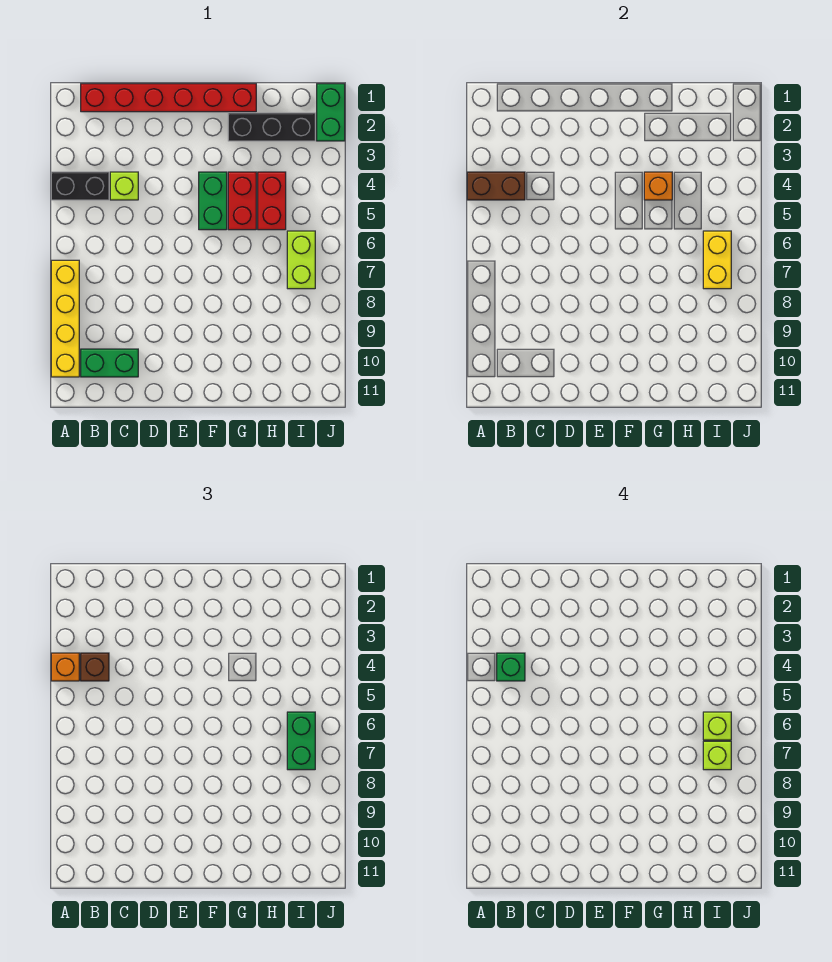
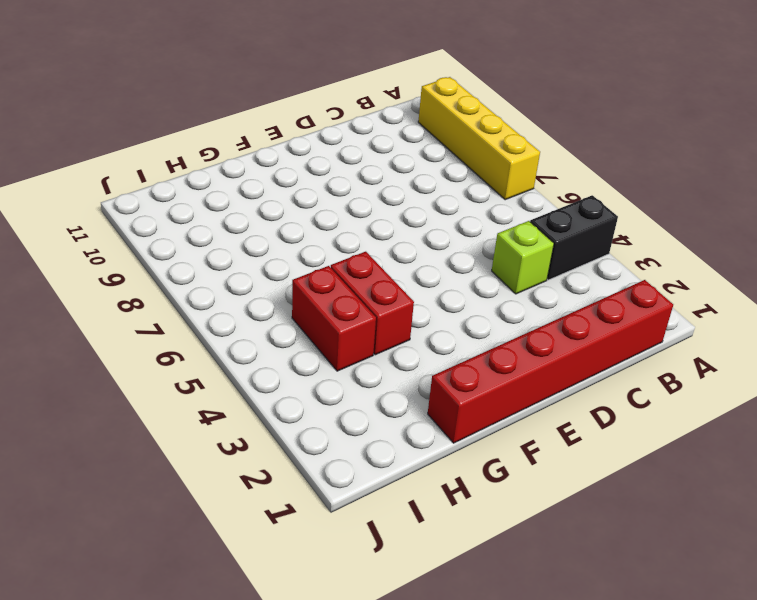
none -> green 1x2 brick [81,349,138,377]
none -> green 1x2 brick [199,172,227,230]
none -> black 1x3 brick [228,113,315,141]

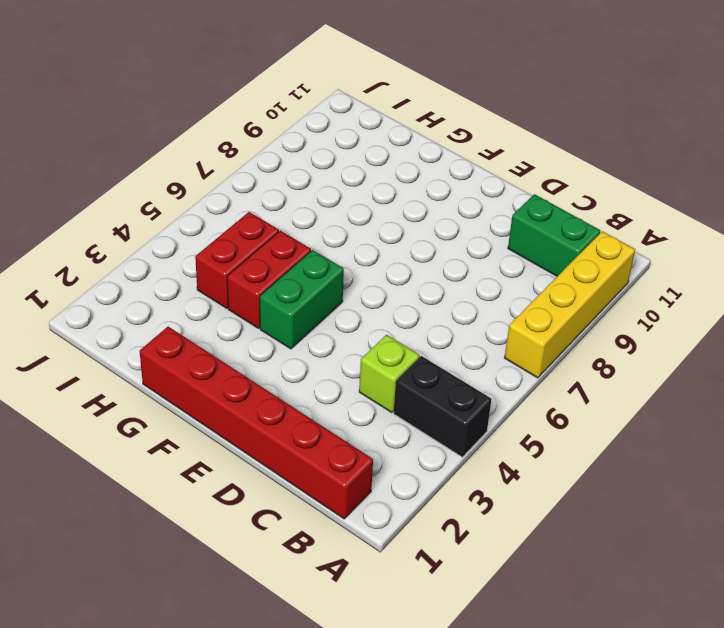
none -> black 1x3 brick [228,113,315,141]
none -> lime 1x2 brick [287,231,315,289]
none -> green 1x2 brick [317,84,345,141]

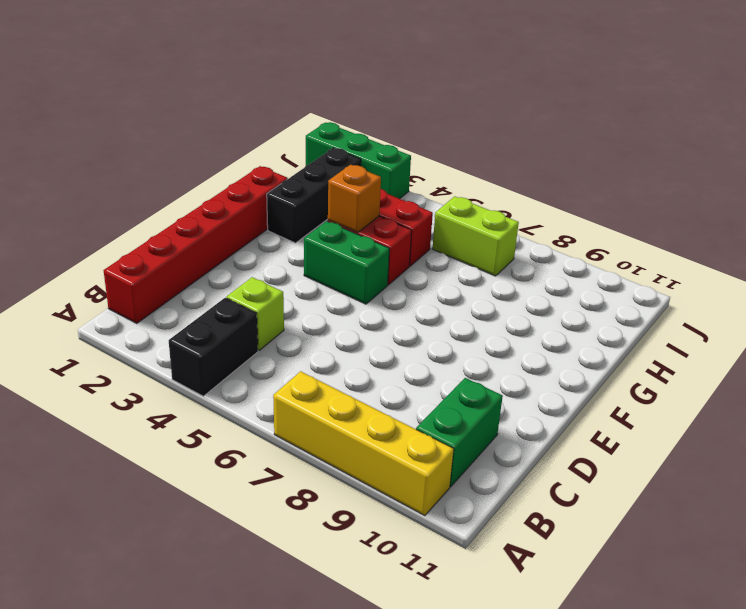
green 1x3 brick [306,122,411,199] -> green 1x2 brick [317,84,345,141]
none -> brown 1x2 brick [467,172,525,200]
none -> yellow 1x2 brick [703,231,731,289]
none -> orange 1x1 brick [51,653,79,681]

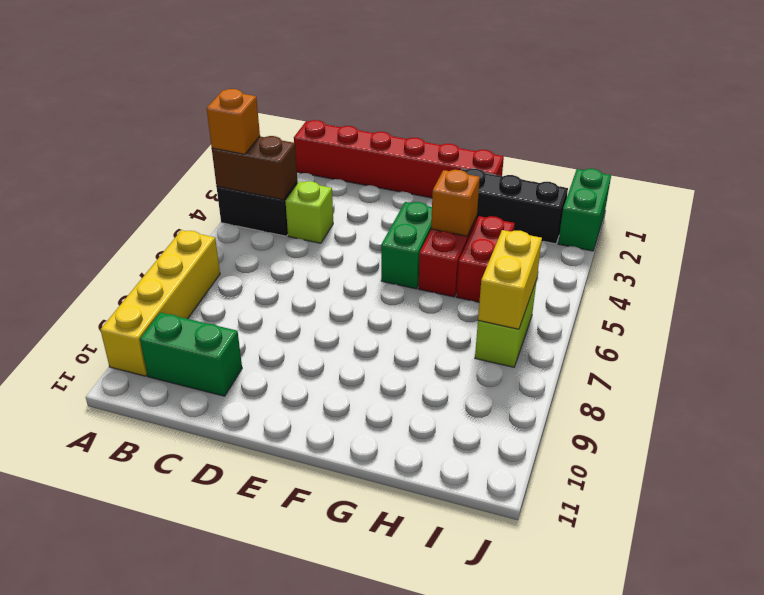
none -> brown 1x1 brick [81,653,109,681]
none -> green 1x2 brick [287,712,315,770]
none -> green 1x1 brick [497,653,525,681]

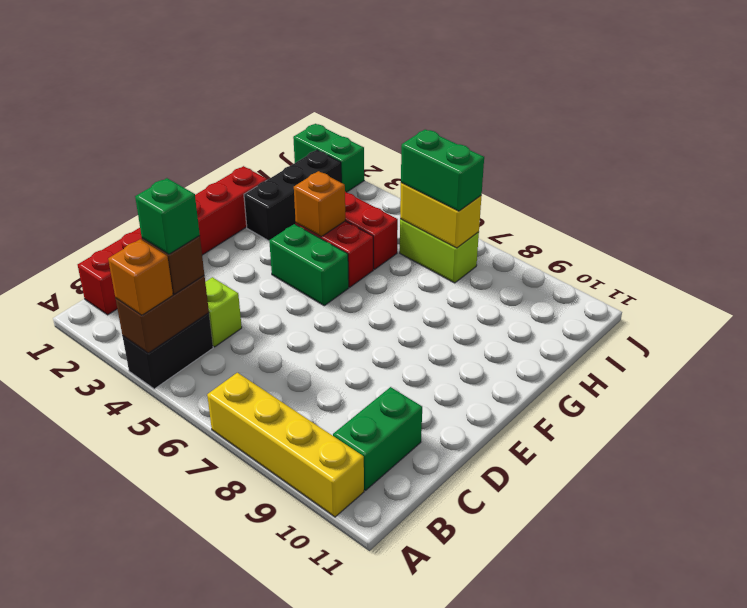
none -> lime 1x1 brick [703,712,731,740]
none -> lime 1x1 brick [703,741,731,770]

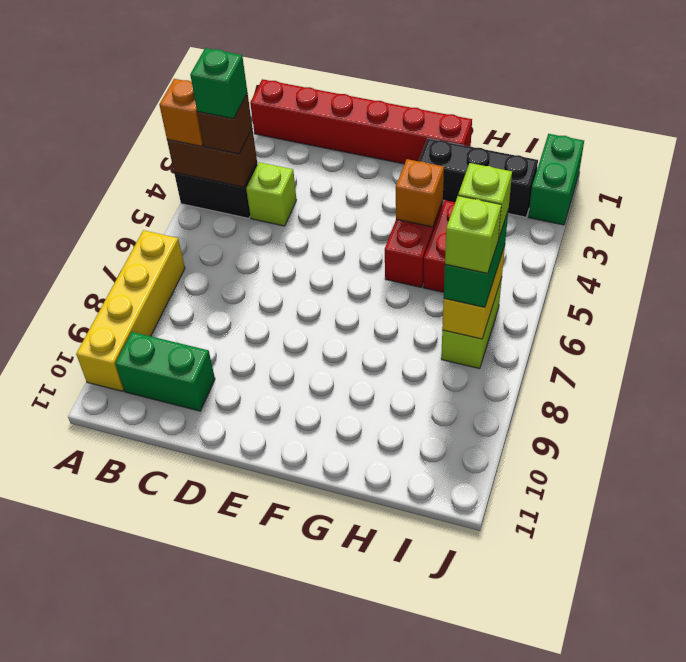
none -> green 1x2 brick [199,172,227,230]

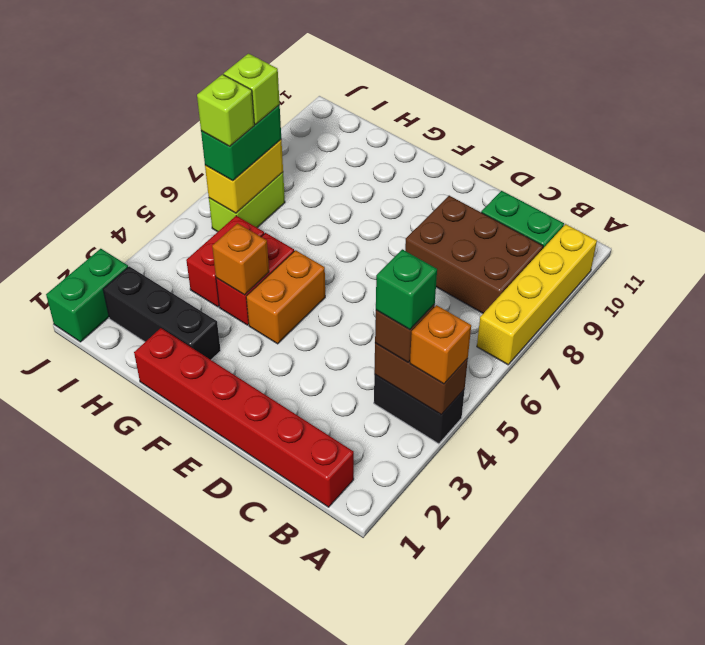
brown 2x3 brick [405,196,543,313] -> none
orange 1x2 brick [246,250,325,344] -> green 1x2 brick [199,172,227,230]
none -> lime 1x1 brick [110,172,138,200]

